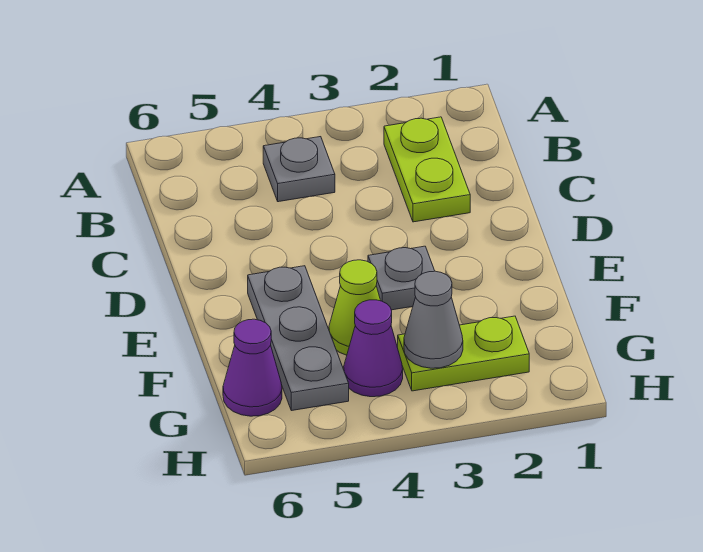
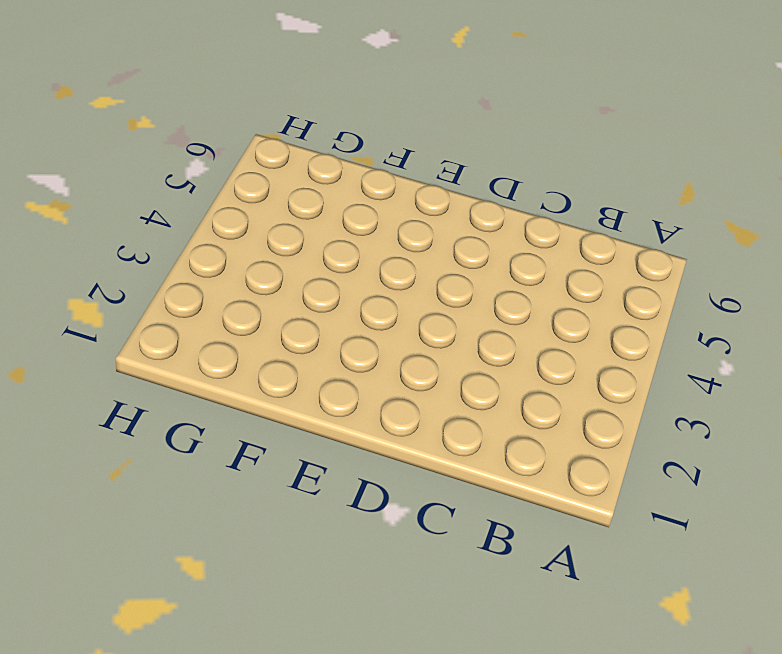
none -> lime 1x2 plate [384,117,470,222]
none -> grey 1x1 plate [263,137,335,202]

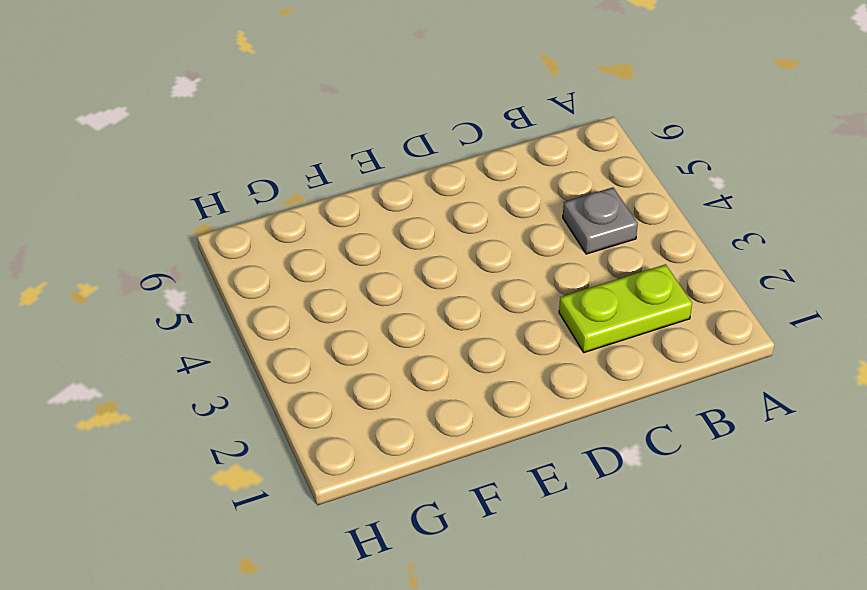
none -> grey 1x1 plate [368,246,435,310]
none -> grey 1x3 plate [248,266,349,411]

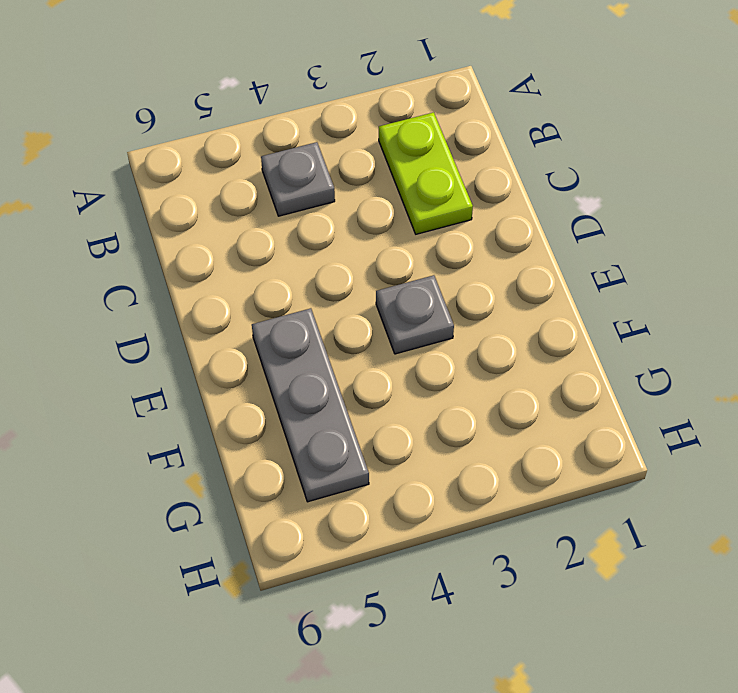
none -> lime 1x1 cone [329,260,381,355]
none -> lime 1x2 plate [398,316,529,391]

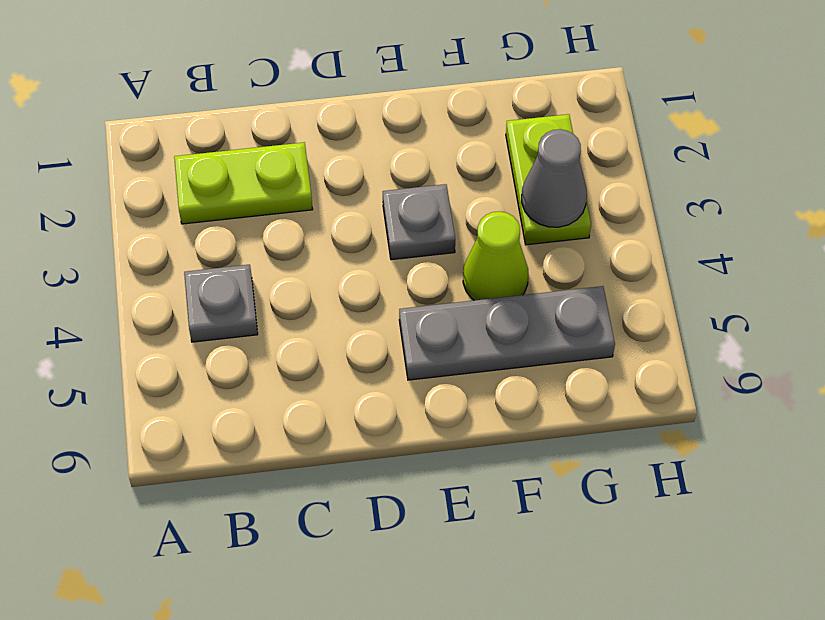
none -> purple 1x1 cone [344,300,403,397]
none -> purple 1x1 cone [223,319,282,416]

